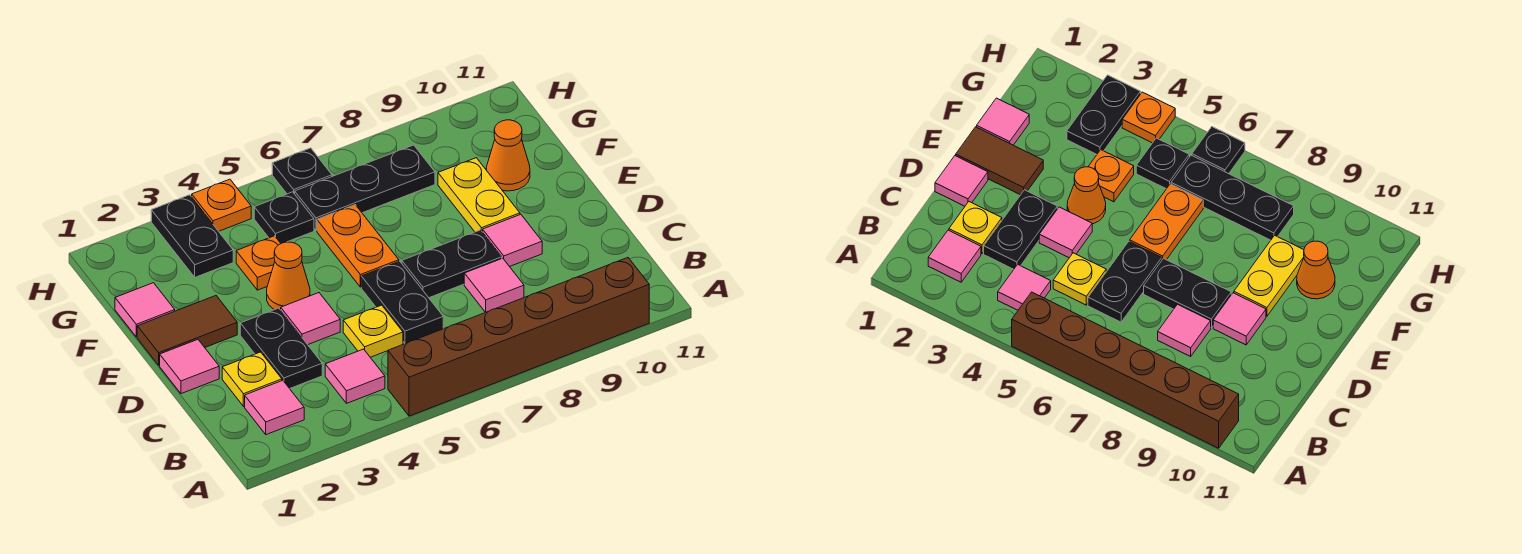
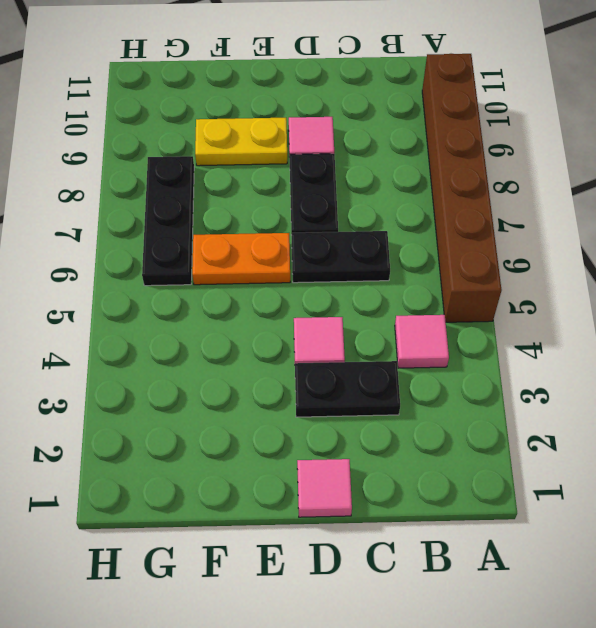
none -> pink 1x1 tile [245,380,304,435]
none -> yellow 1x1 plate [222,352,282,406]
none -> yellow 1x1 plate [343,305,403,357]

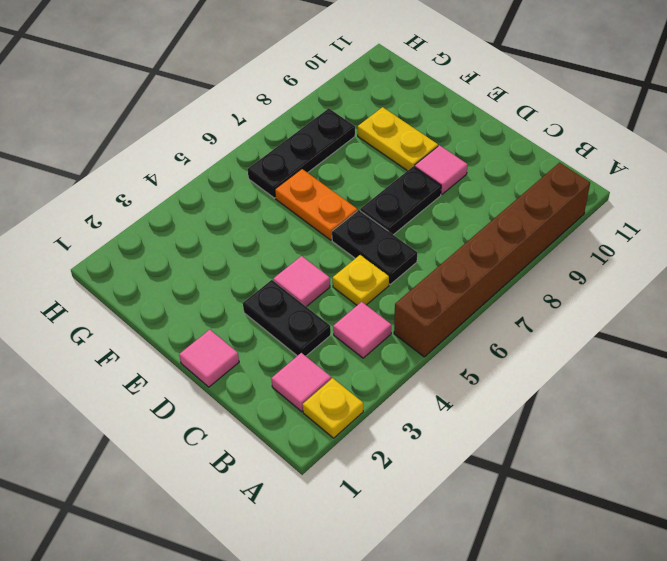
yellow 1x1 plate [303,378,363,438] -> yellow 1x1 plate moved to [222,352,282,406]
none -> pink 1x1 tile [464,258,524,312]
none -> brown 1x2 tile [137,296,237,365]
none -> orange 1x1 cone [267,242,310,310]

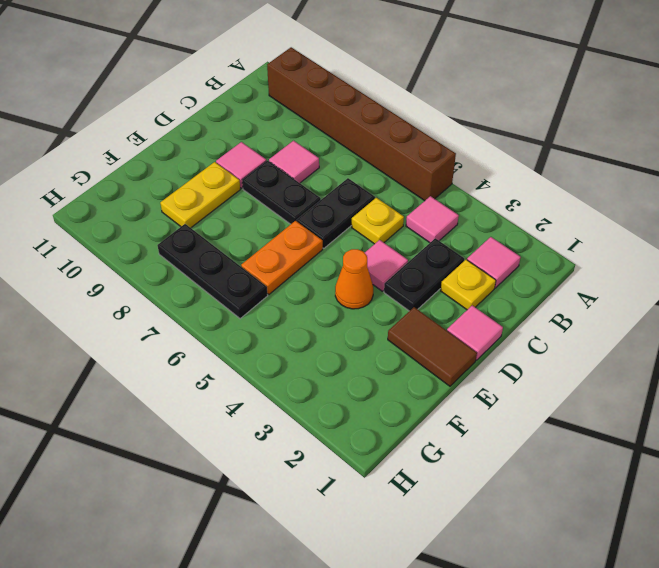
none -> pink 1x1 tile [115,283,175,337]
none -> orange 1x1 plate [236,236,281,290]
none -> orange 1x1 cone [486,120,530,191]

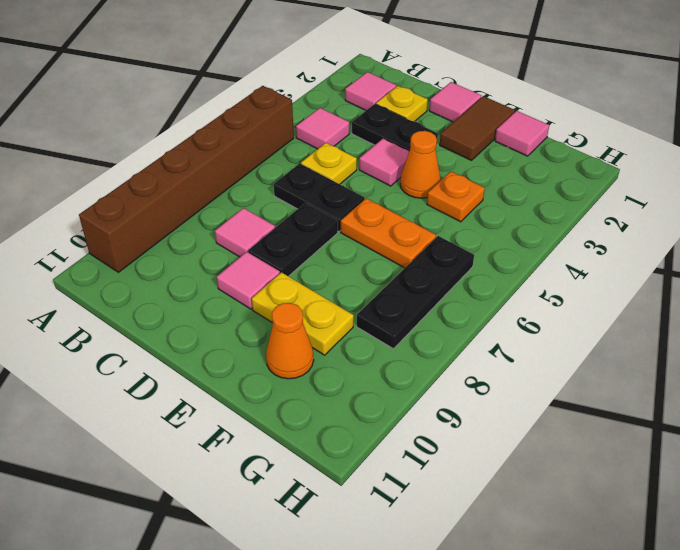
none -> black 1x2 plate [151,195,233,277]
none -> black 1x1 plate [254,192,314,243]
none -> orange 1x1 plate [192,179,251,231]

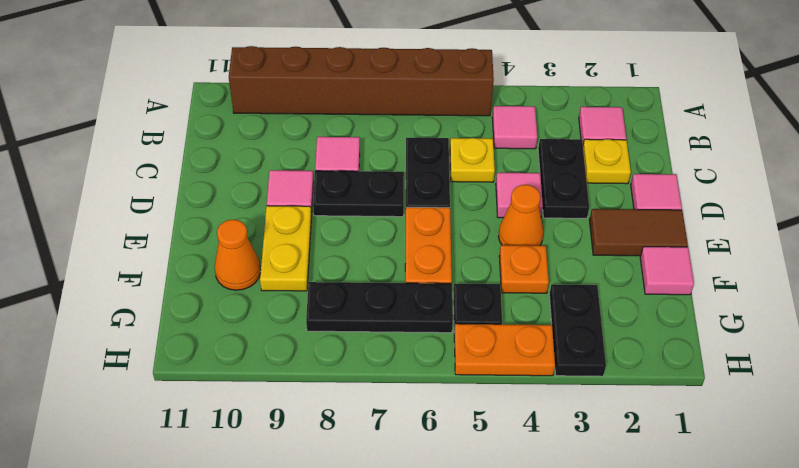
orange 1x2 plate [454,324,555,376] -> orange 1x1 plate [192,179,251,231]
none -> black 1x1 plate [272,148,332,194]

